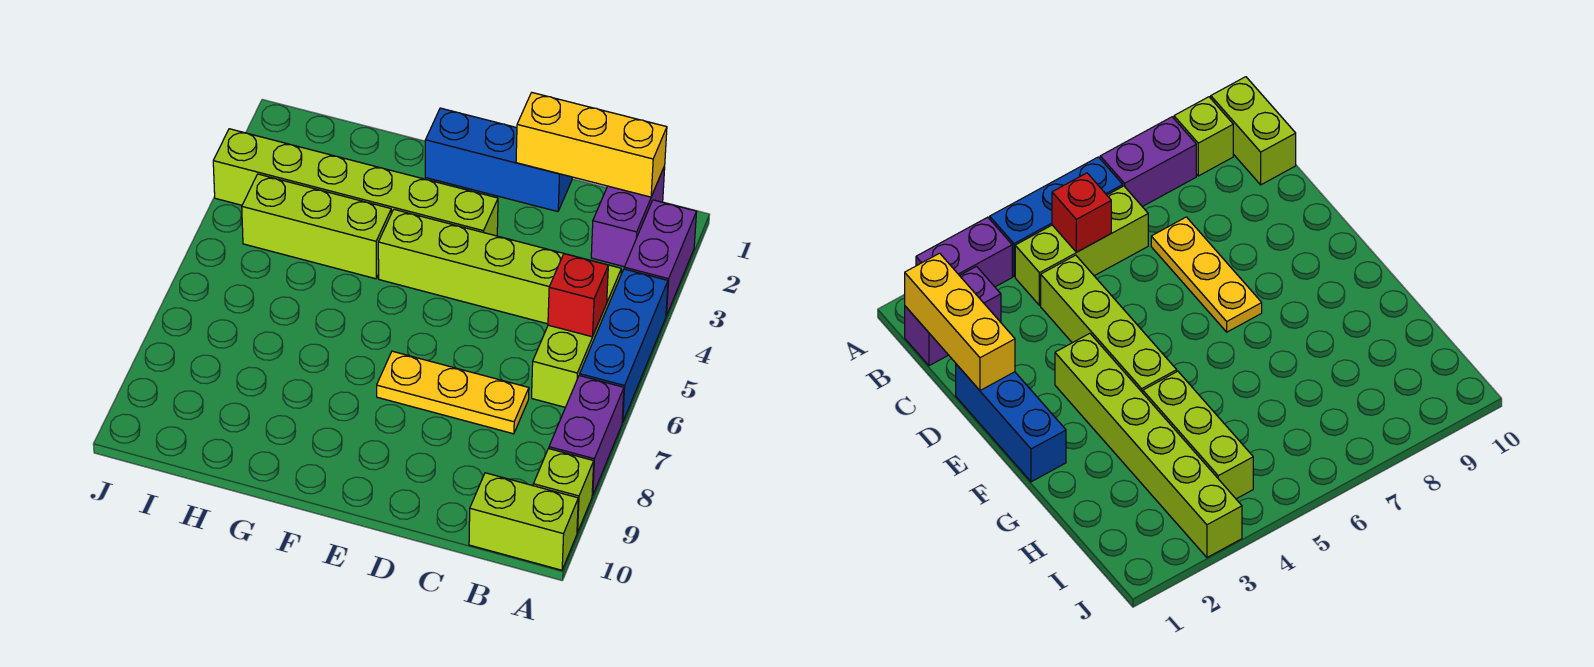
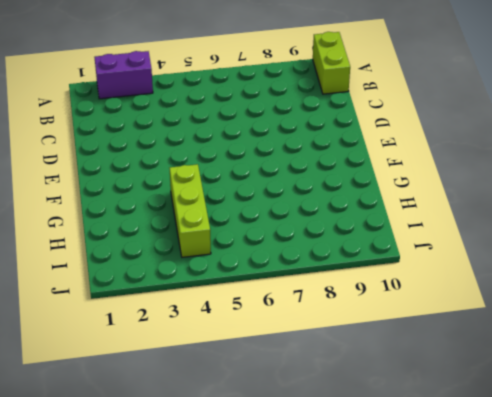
none -> blue 1x3 brick [580,269,668,423]
none -> purple 1x2 brick [549,375,624,496]
none -> lime 1x1 brick [533,449,594,533]

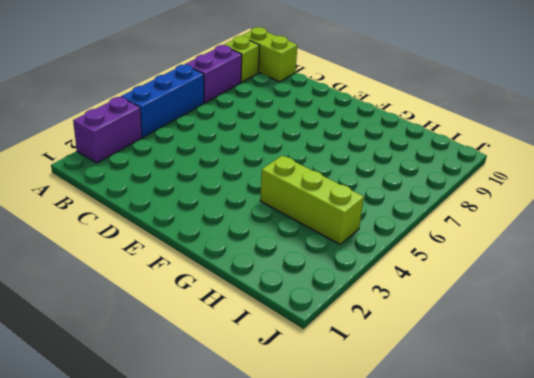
none -> purple 1x2 brick [591,166,665,267]
none -> lime 1x3 brick [532,265,621,407]
none -> lime 1x4 brick [378,209,564,324]

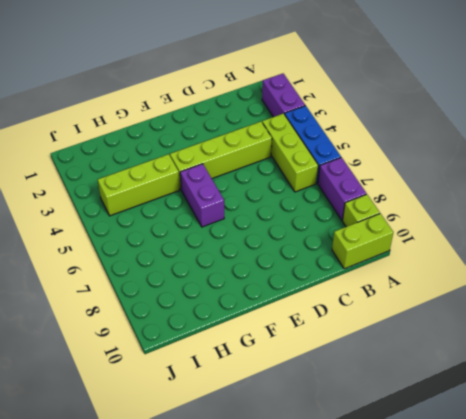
purple 1x2 brick [180,164,224,227] -> purple 1x2 brick moved to [591,166,665,267]
none -> yellow 1x3 plate [377,351,529,434]
none -> blue 1x3 brick [425,108,572,212]
none -> lime 1x6 brick [213,129,498,236]

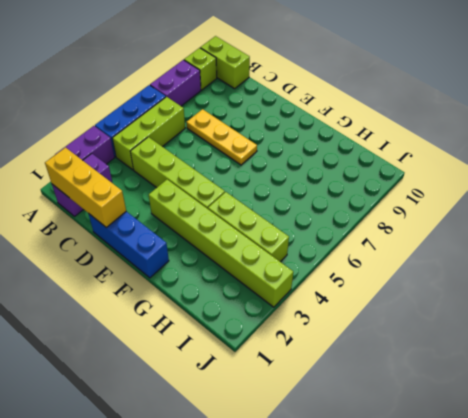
none -> red 1x1 brick [548,254,608,337]

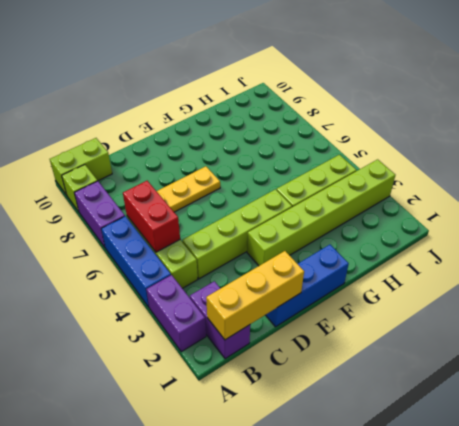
red 1x2 brick [123,181,180,252] -> red 1x1 brick [548,254,608,337]

